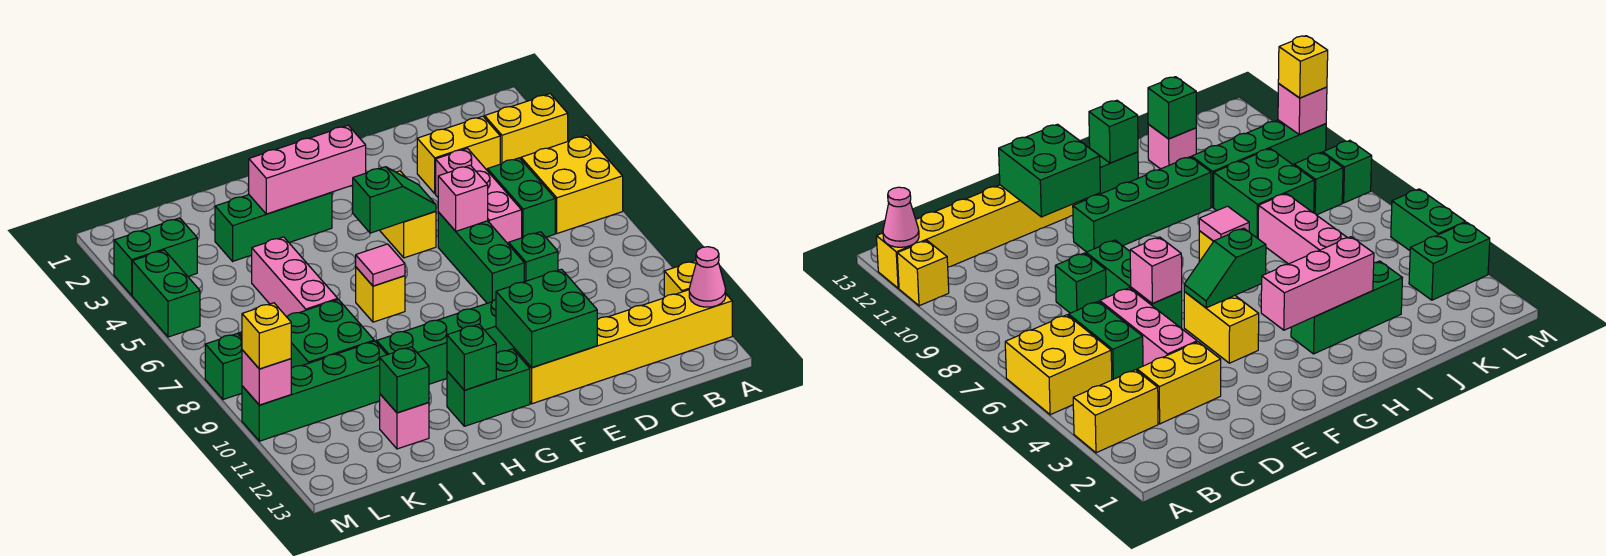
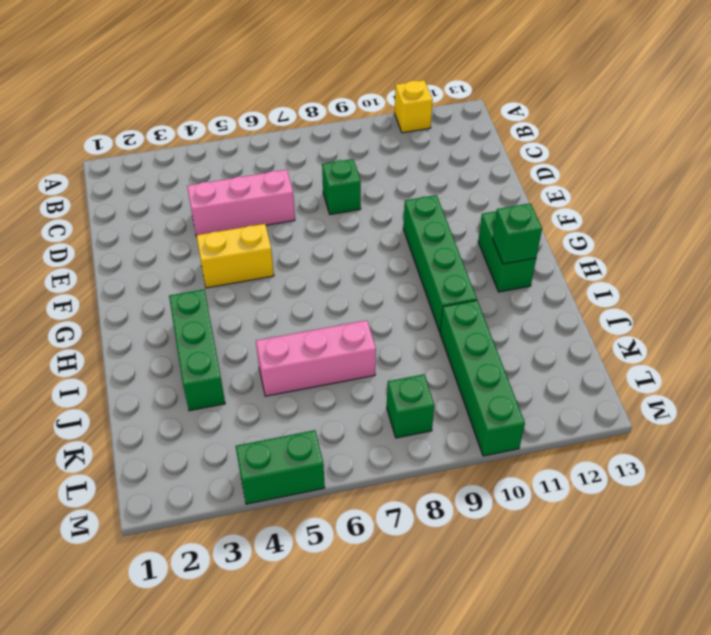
none -> yellow 1x2 brick [485,94,568,164]
none -> yellow 2x2 brick [521,135,623,233]
none -> yellow 1x6 brick [514,290,732,404]
none -> yellow 1x2 brick [417,116,500,194]

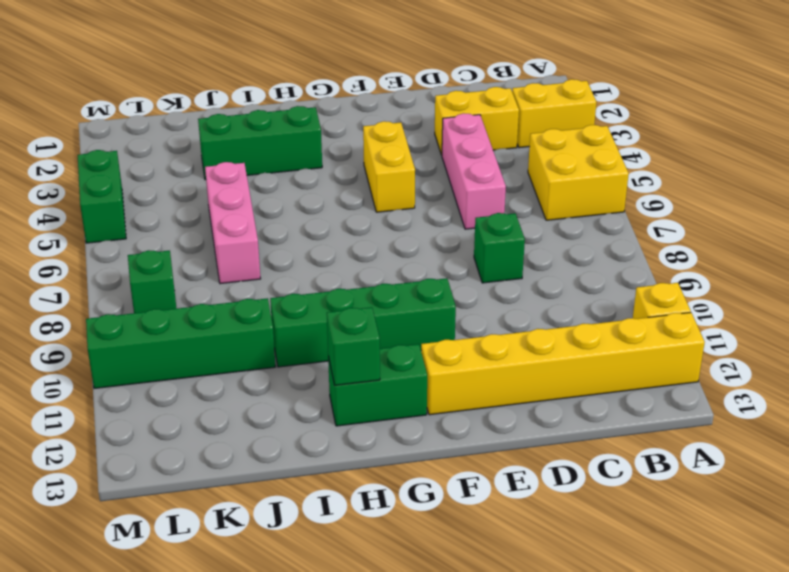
none -> green 1x2 brick [487,158,555,238]
none -> green 1x3 brick [438,212,524,303]
none -> yellow 1x1 brick [356,267,405,322]
none -> green 2x2 brick [287,300,374,368]

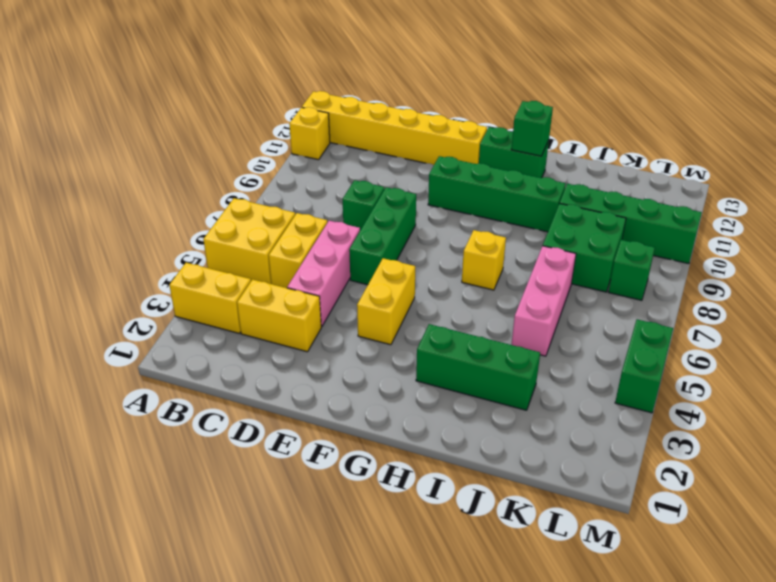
yellow 1x2 brick [269,213,327,288] -> green 1x2 brick [487,158,555,238]
none -> pink 1x1 brick [380,394,429,449]
none -> green 1x2 brick [114,218,197,295]
none -> green 1x1 brick [205,333,242,399]
none -> pink 1x1 cone [689,247,726,307]

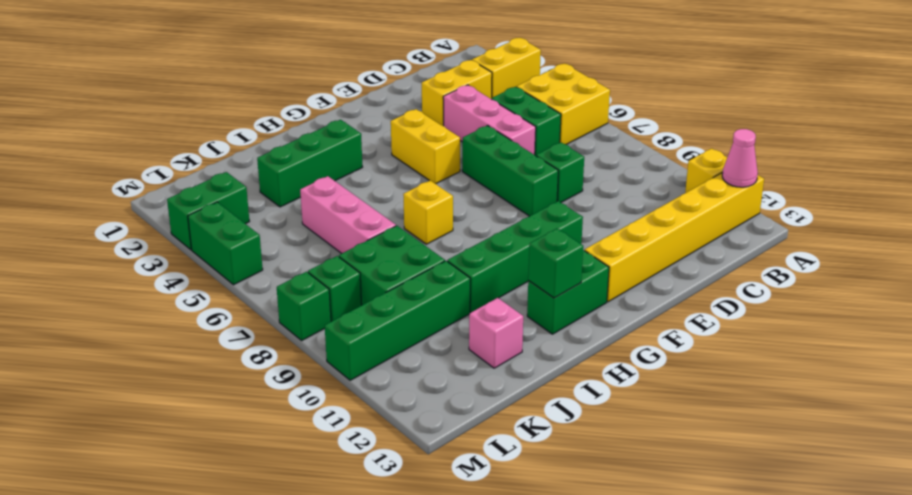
none -> pink 1x1 brick [438,165,488,231]
none -> green 2x2 brick [496,269,597,367]
none -> green 1x2 slope [353,167,436,233]
none -> pink 1x3 brick [249,125,366,214]

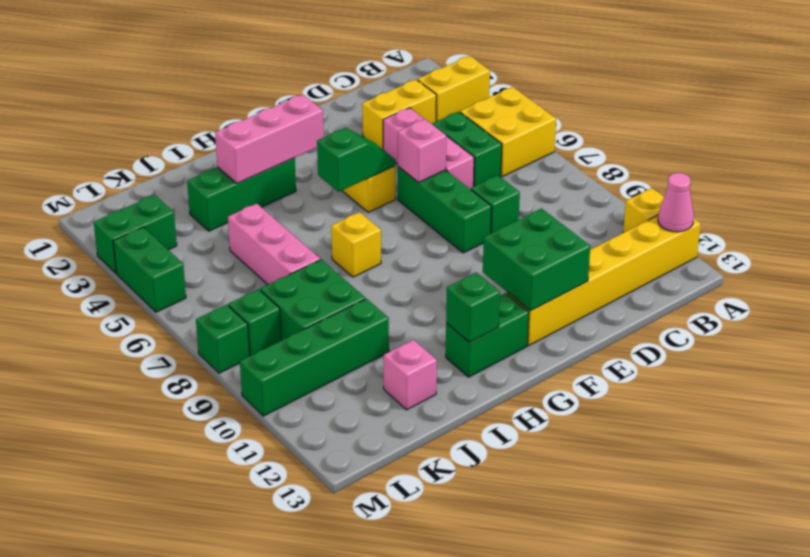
none -> green 1x4 brick [377,299,515,384]
none -> pink 1x1 tile [356,244,405,286]
none -> green 1x1 brick [380,347,429,413]
none -> pink 1x1 brick [242,350,291,405]

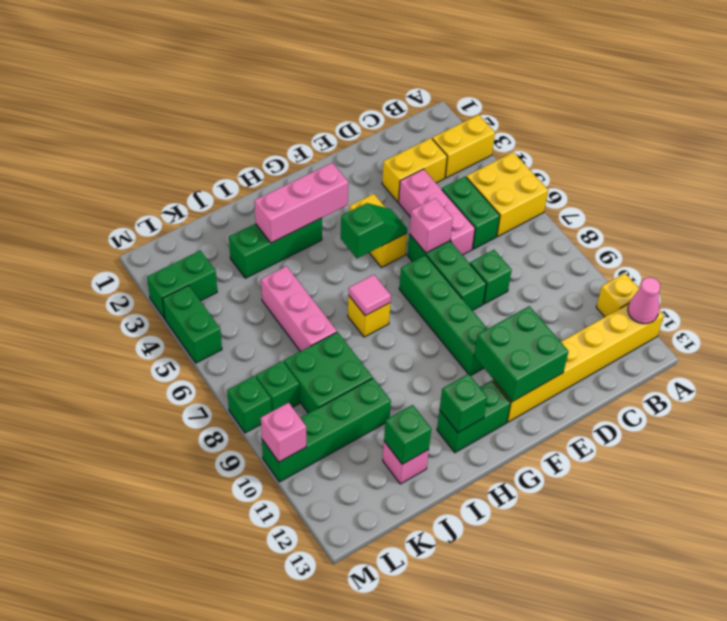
green 1x4 brick [399,255,487,376] -> green 1x4 brick turned to [377,299,515,384]
none -> yellow 1x1 brick [242,303,291,369]

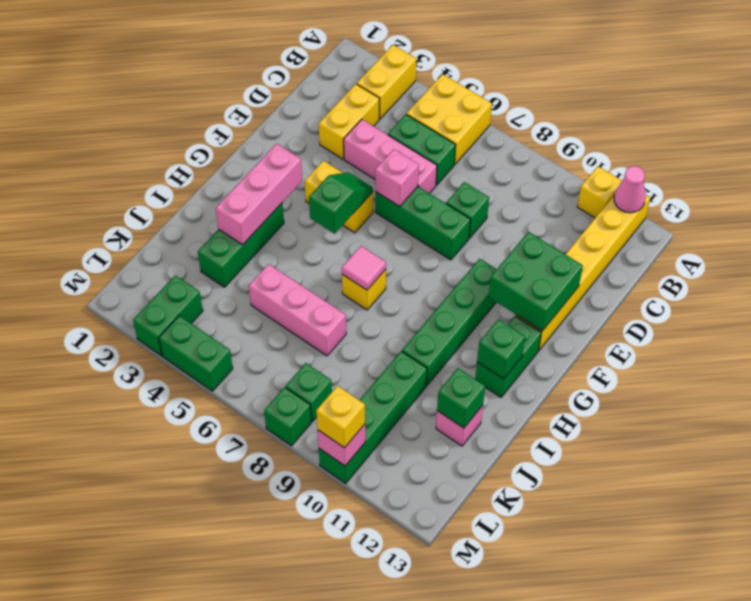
none -> green 2x2 brick [287,300,374,368]

